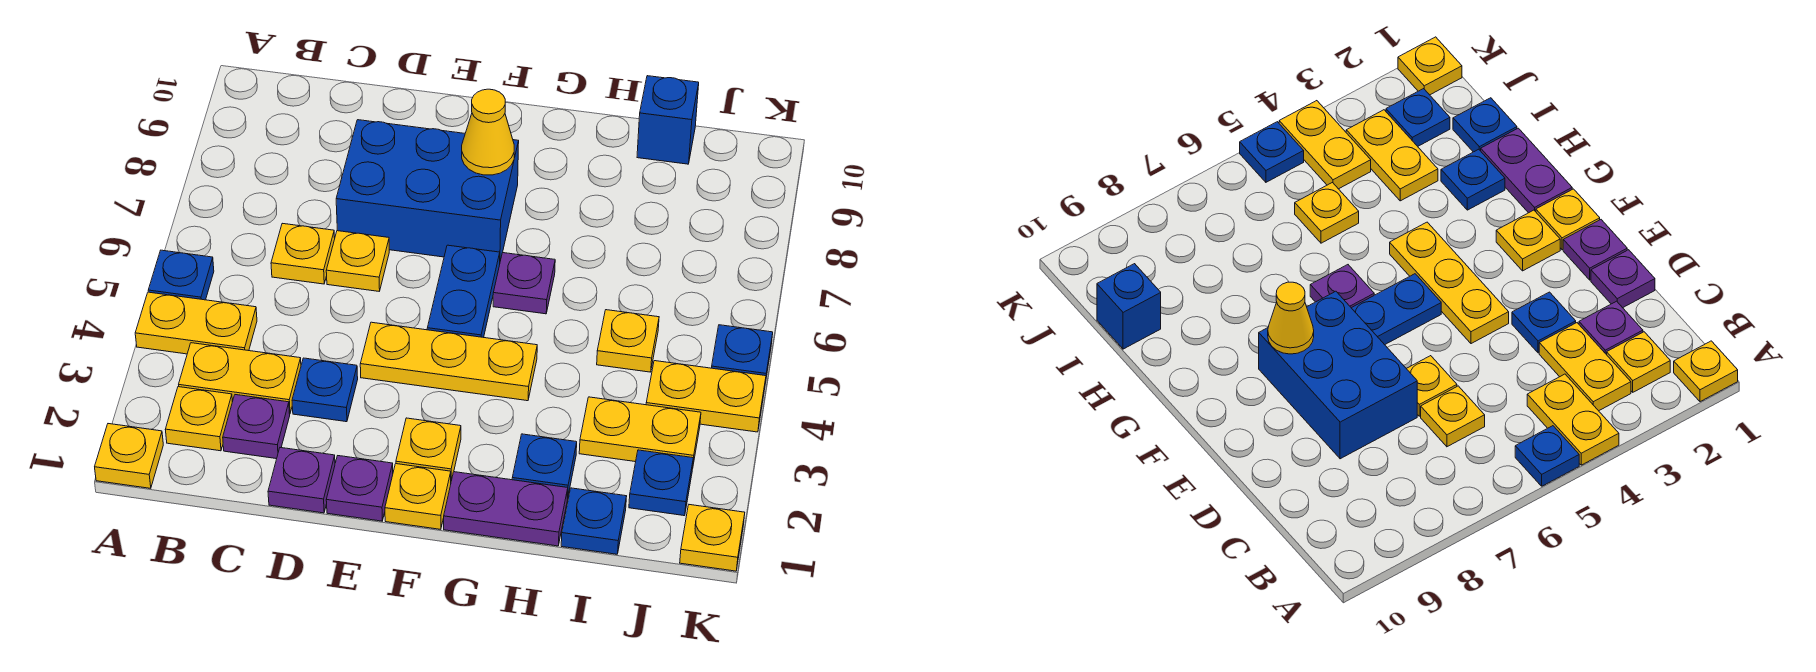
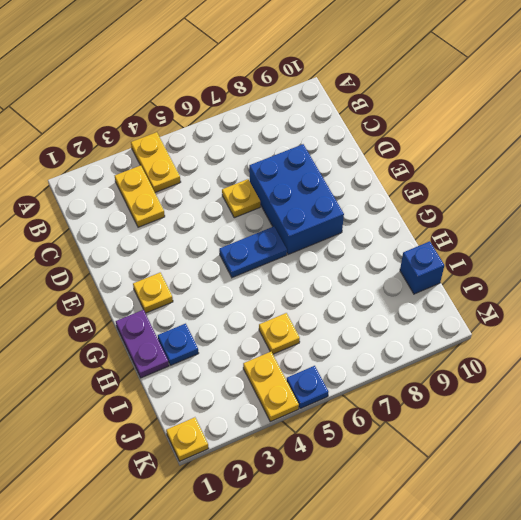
none -> yellow 1x1 plate [95,424,163,488]
none -> blue 1x1 plate [148,250,214,300]
none -> yellow 1x1 plate [165,387,232,451]

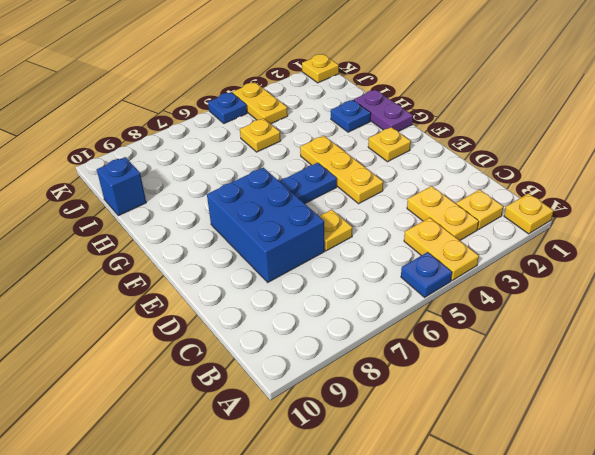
none -> purple 1x1 plate [223,395,290,459]
none -> yellow 1x1 plate [271,223,335,284]
none -> purple 1x1 plate [268,448,335,513]

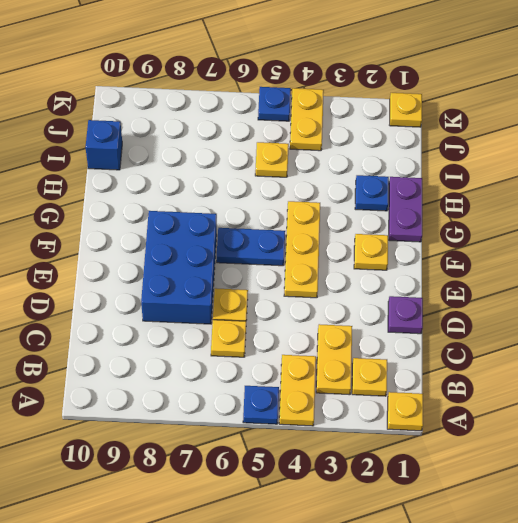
none -> purple 1x1 plate [223,395,290,459]
none -> blue 1x1 plate [292,358,358,422]
none -> purple 1x1 plate [326,456,393,521]

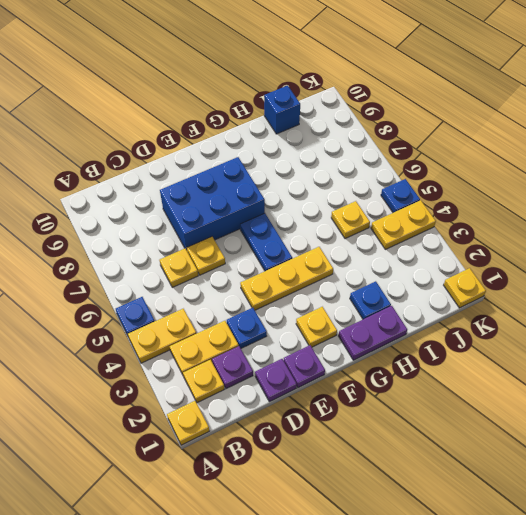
none -> yellow 1x1 plate [385,464,451,529]
none -> purple 1x1 plate [493,253,555,314]
none -> blue 1x1 plate [561,488,627,554]

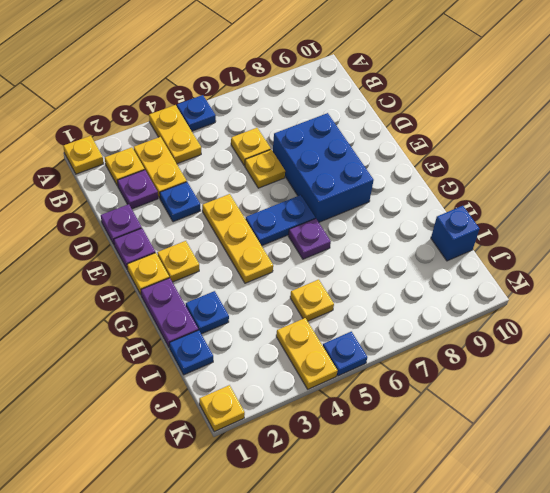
none -> yellow 1x2 plate [579,397,701,464]
none -> blue 1x1 plate [629,450,693,516]
none -> yellow 1x1 cone [462,89,514,175]

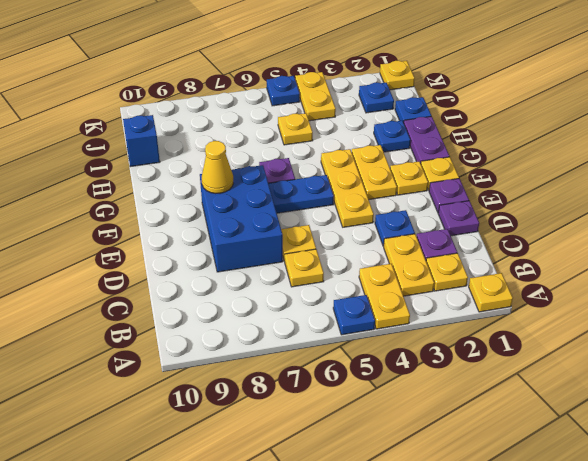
yellow 1x2 plate [352,145,397,199] -> yellow 1x2 plate moved to [579,397,701,464]

